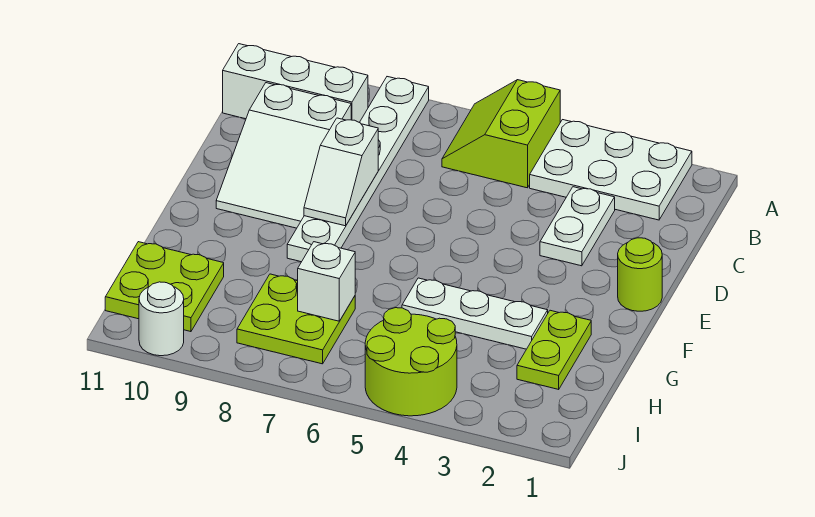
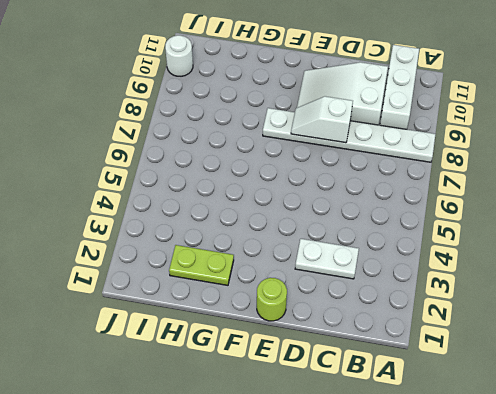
none -> white 2x3 plate [530,120,692,220]
none -> lime 2x2 slope [442,80,560,188]
none -> white 1x3 plate [402,278,548,349]

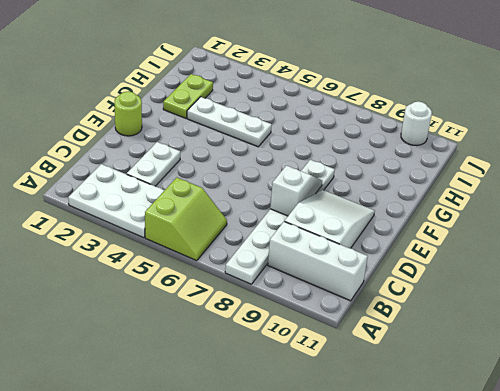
none -> lime 2x2 plate [237,274,355,364]
none -> lime 2x2 plate [105,242,224,332]
none -> lime 2x2 round brick [365,308,457,416]

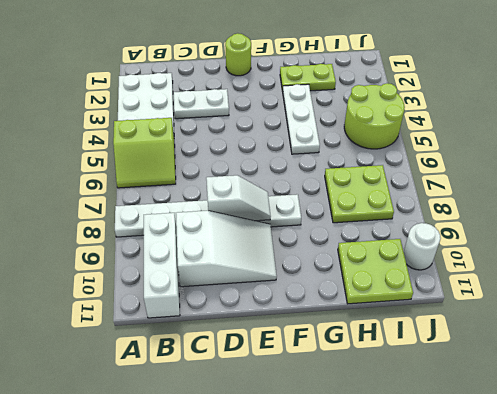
none -> white 1x1 brick [298,242,355,321]

